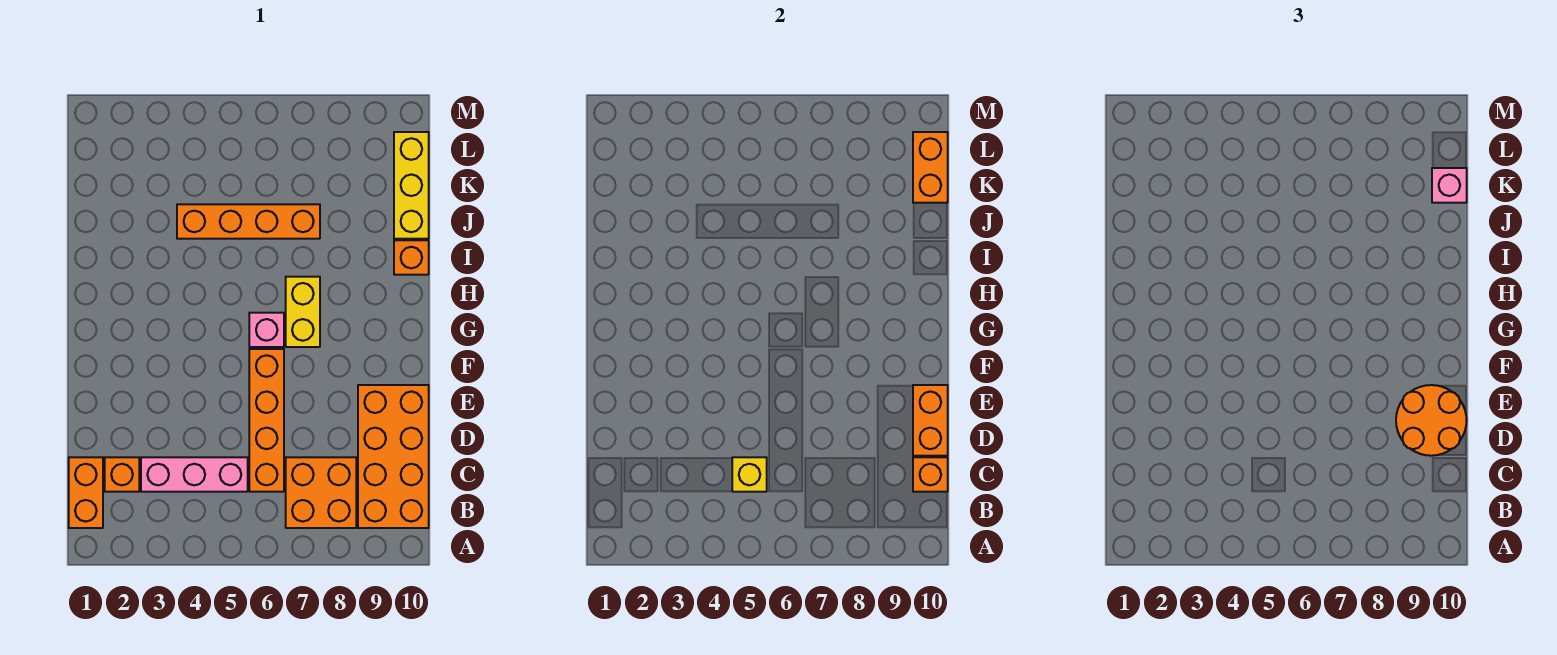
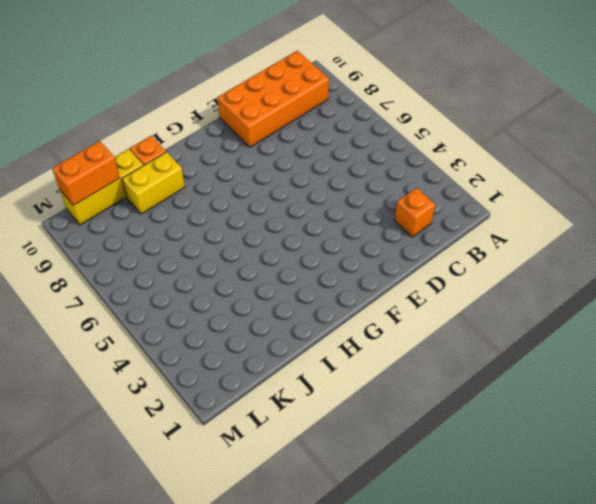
yellow 1x2 brick [122,152,185,214] -> yellow 1x2 brick moved to [286,277,320,347]
none -> orange 1x2 brick [69,457,103,528]
none -> orange 2x2 brick [286,457,356,528]
none -> pink 1x3 brick [141,457,248,492]

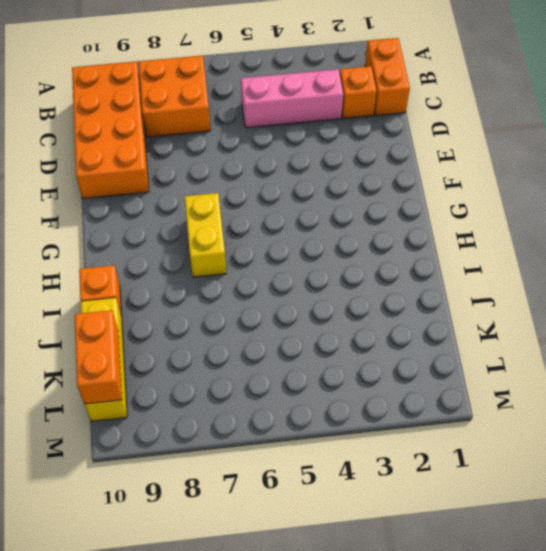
none -> orange 1x4 brick [249,349,284,492]
none -> pink 1x1 brick [249,313,284,347]
none -> orange 1x4 brick [177,204,320,239]

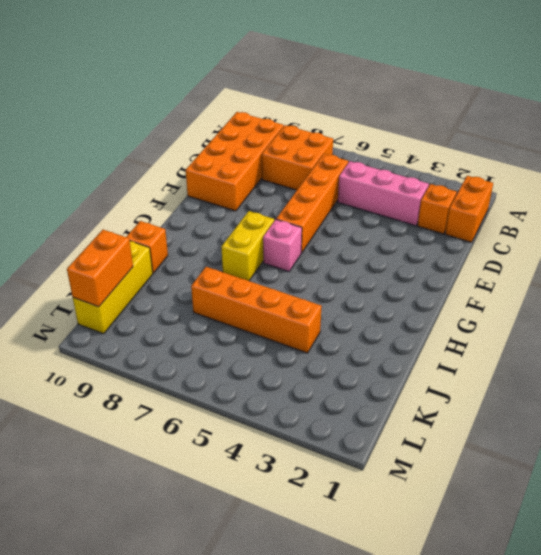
none -> yellow 1x1 brick [732,457,767,492]
none -> orange 1x1 brick [913,457,948,492]
none -> orange 1x2 brick [913,385,948,456]

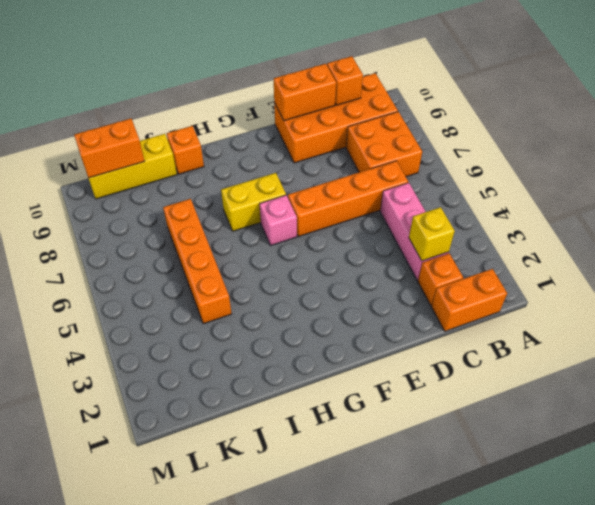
yellow 1x1 brick [409,207,455,261] -> yellow 1x1 brick moved to [732,457,767,492]
none -> orange 2x2 round brick [1396,385,1467,456]
none -> pink 1x1 brick [1432,168,1467,203]

